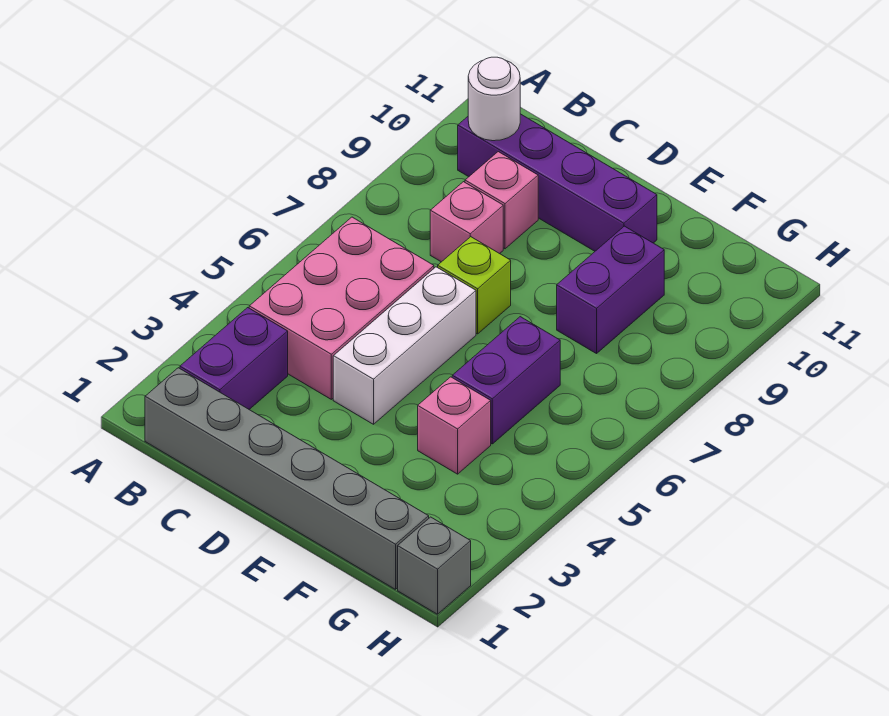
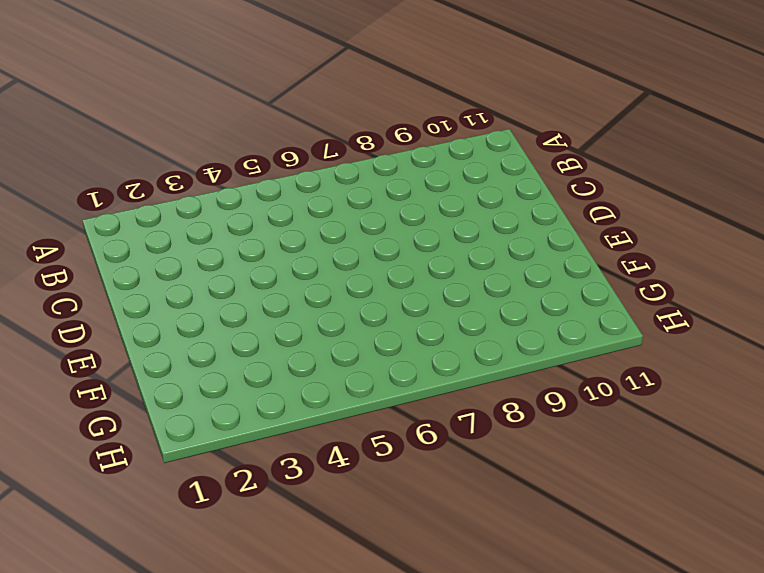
none -> grey 1x6 brick [145,368,429,589]
none -> purple 1x2 brick [180,308,288,409]
none -> pink 2x3 brick [249,217,434,399]

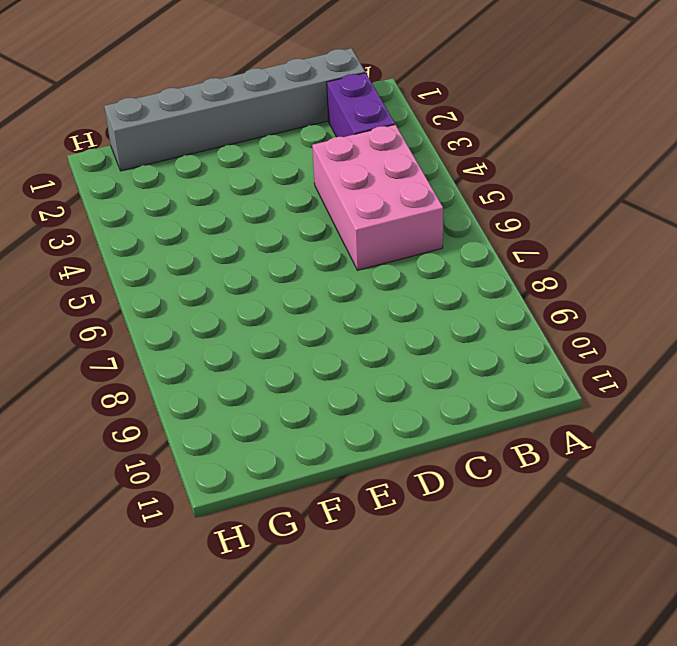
none -> purple 1x4 brick [458,114,657,251]
none -> pink 1x1 brick [430,182,503,262]
none -> pink 1x1 brick [465,152,538,249]

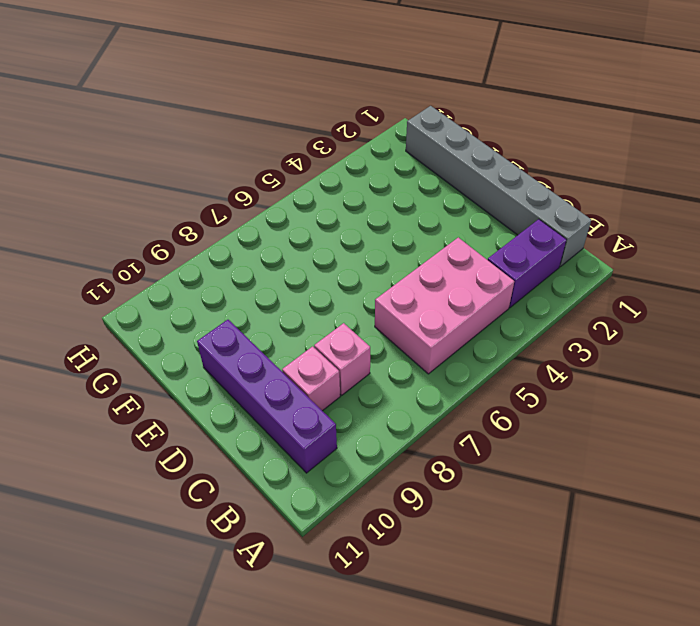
none -> white 1x3 brick [333,267,476,424]
none -> lime 1x1 brick [438,237,511,334]
none -> pink 1x1 brick [418,377,491,474]

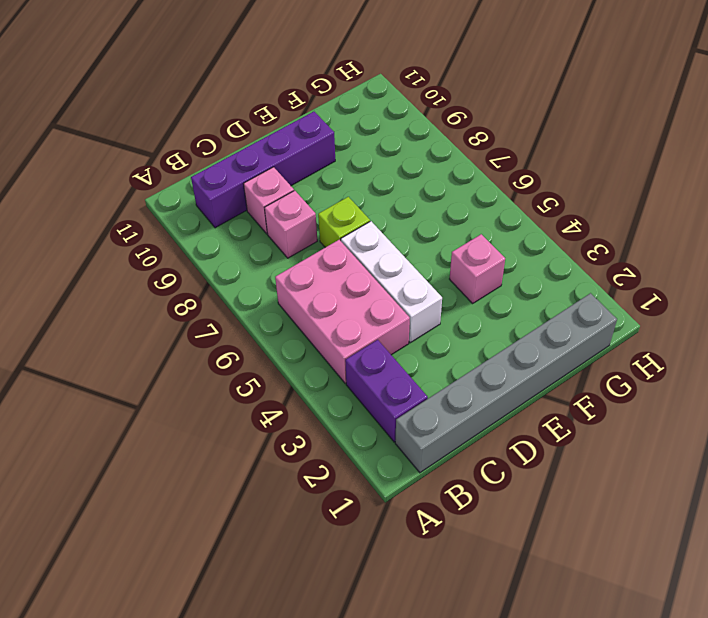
none -> purple 1x2 brick [452,317,560,444]
none -> purple 1x2 brick [557,226,664,354]
none -> grey 1x1 brick [398,517,471,614]

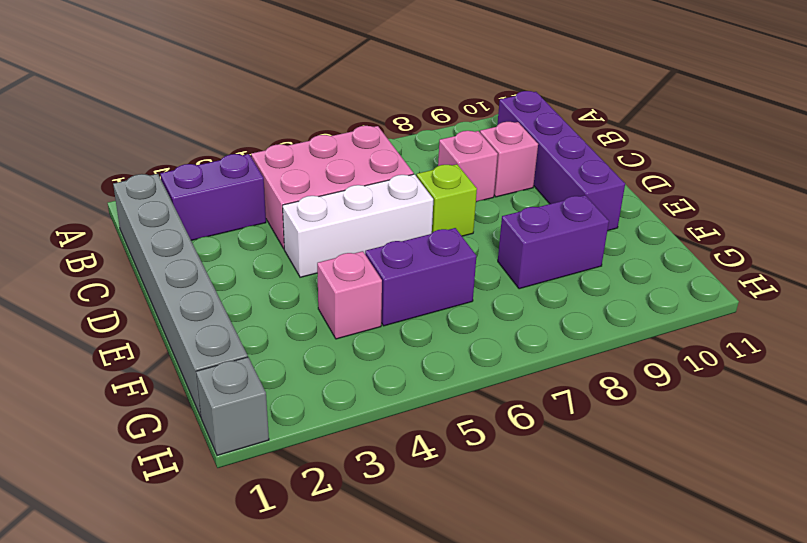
none -> white 1x1 round brick [468,57,520,141]

